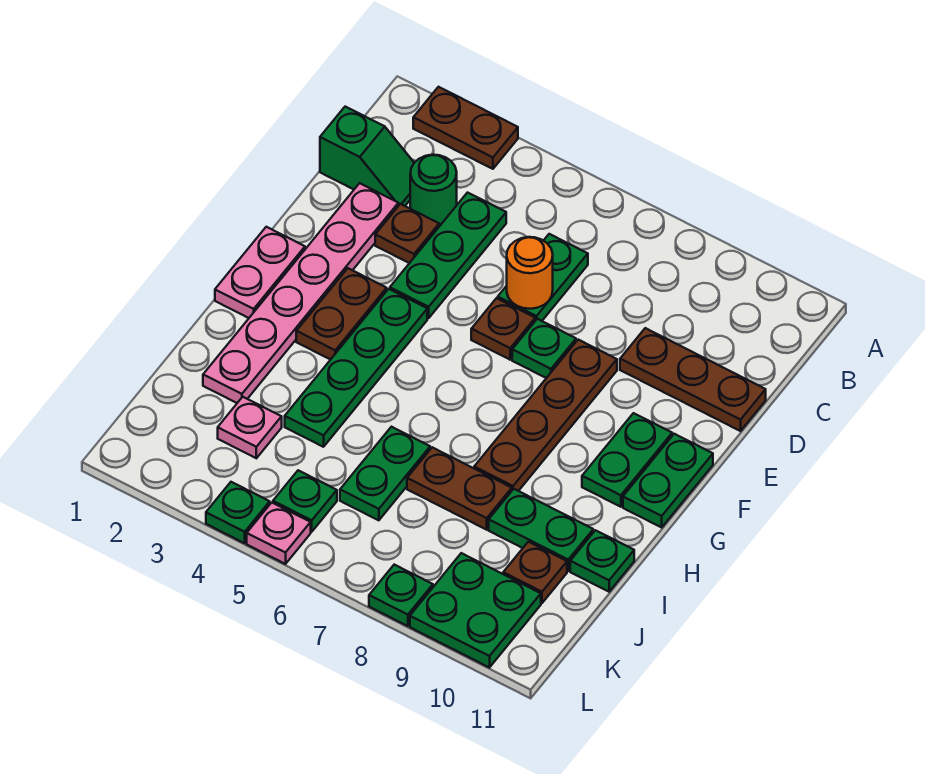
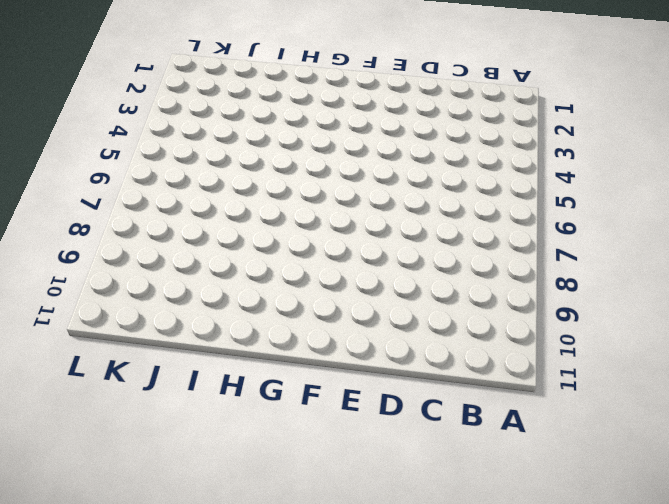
none -> brown 1x2 plate [413,87,518,169]
none -> green 1x2 slope [320,107,414,206]
none -> green 1x1 round brick [410,155,457,226]

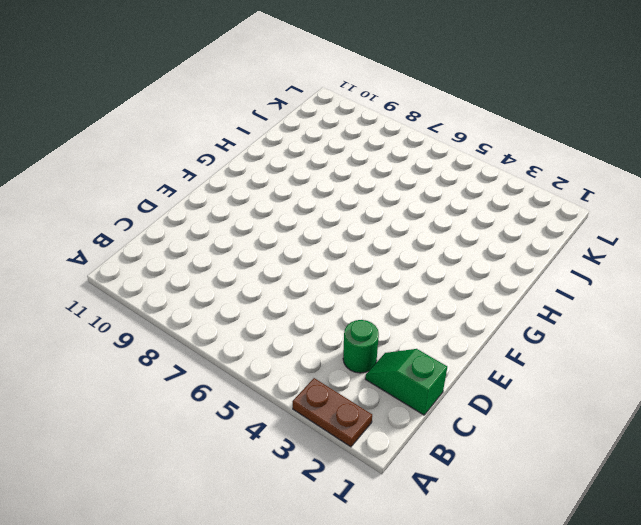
none -> green 1x3 plate [390,193,506,318]
none -> green 1x2 plate [498,234,588,321]
none -> pink 1x6 plate [203,183,398,403]

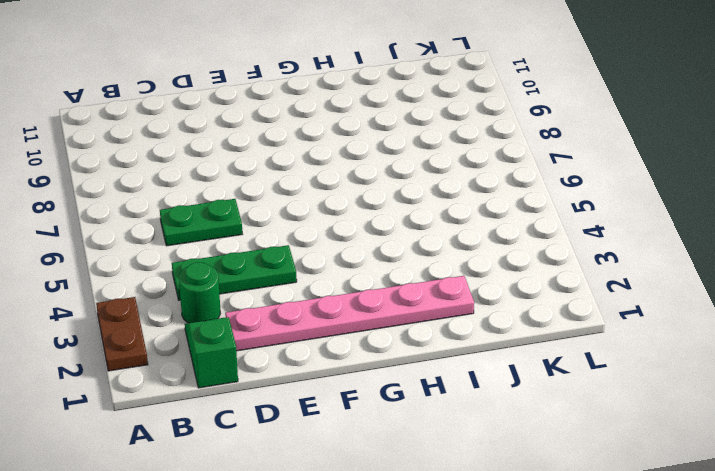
none -> brown 1x1 plate [375,204,439,263]
none -> brown 1x3 plate [620,328,766,431]
none -> brown 1x1 plate [471,298,535,360]

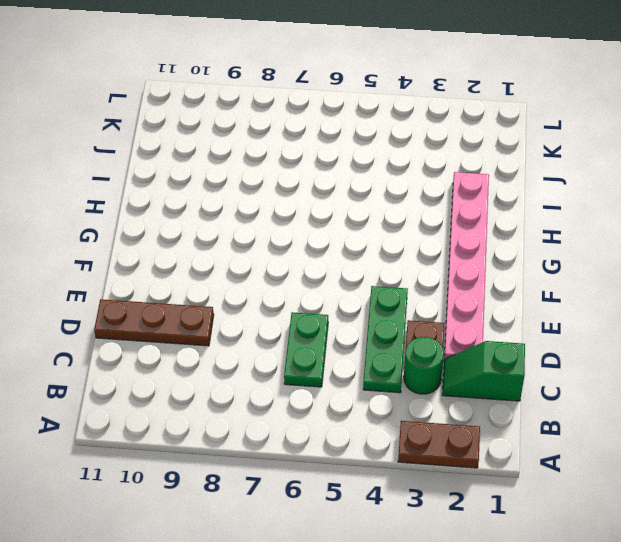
none -> brown 1x1 plate [471,298,535,360]
none -> green 1x1 plate [512,319,576,378]
none -> brown 1x4 plate [474,340,617,491]

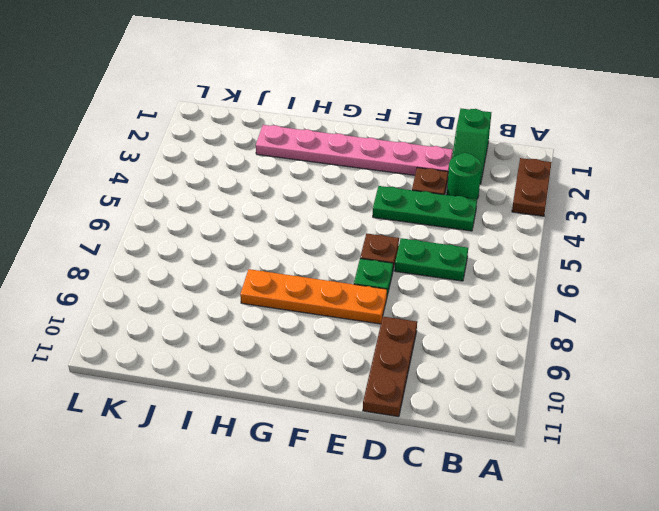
orange 1x4 plate [240,269,387,324] -> brown 1x4 plate [474,340,617,491]
none -> pink 1x2 plate [215,227,305,318]
none -> brown 1x2 plate [296,268,387,360]
none -> green 1x4 plate [285,289,427,447]

